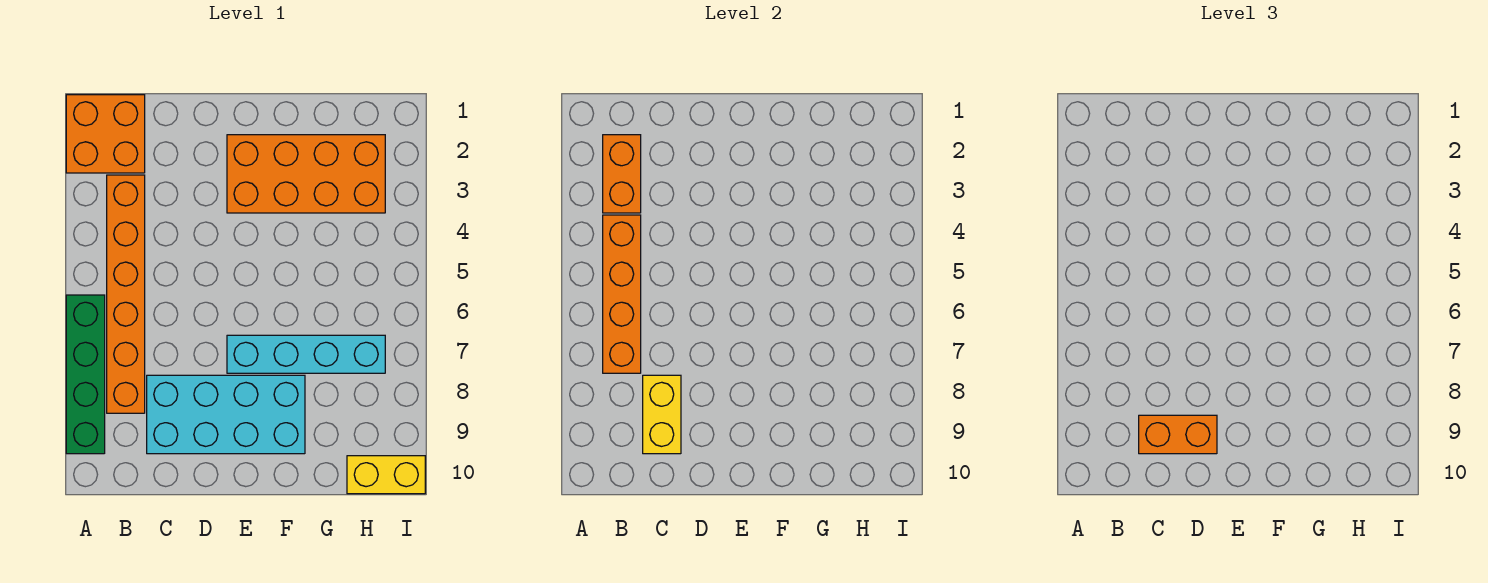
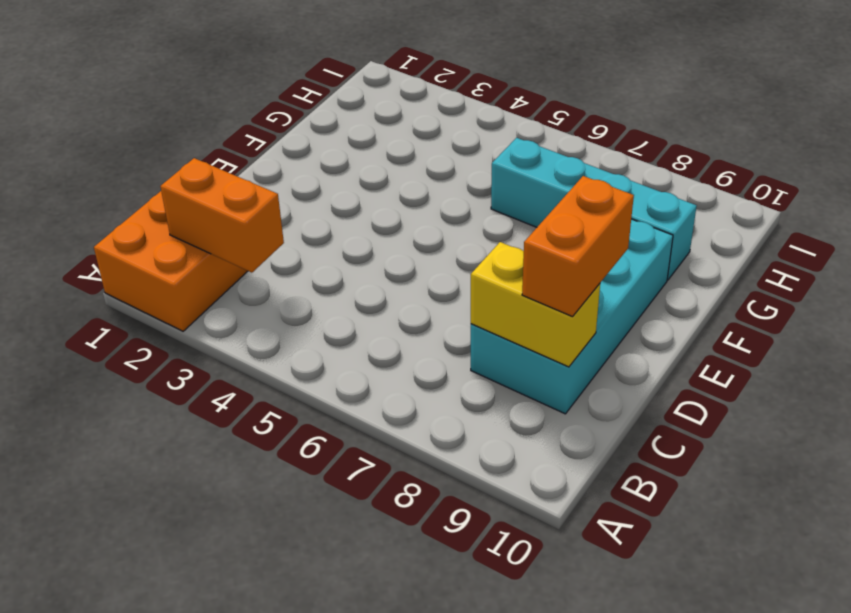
cyan 1x4 brick [491,138,697,280] -> cyan 1x4 brick turned to [227,335,385,373]
none -> green 1x4 brick [66,295,105,454]
none -> orange 1x6 brick [107,175,145,413]

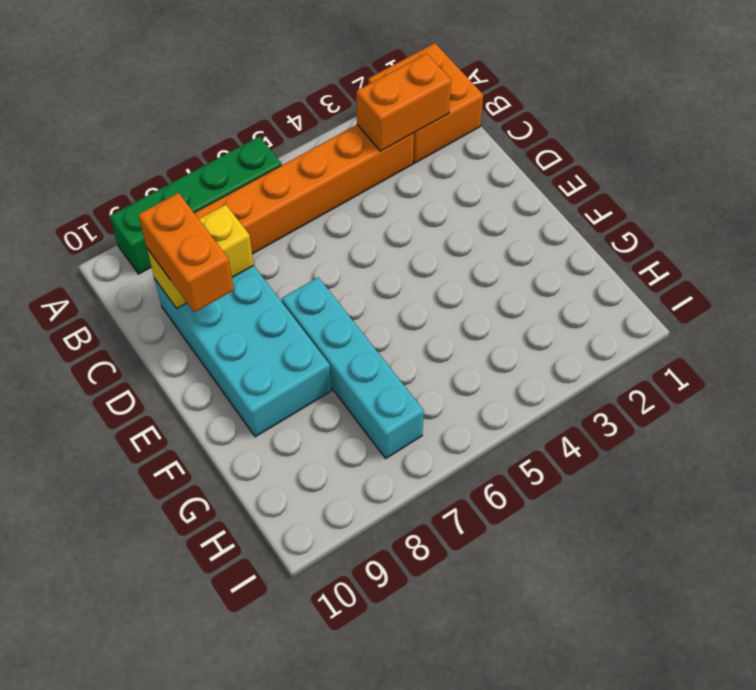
none -> orange 2x4 brick [227,135,385,213]
none -> yellow 1x2 brick [347,456,425,494]

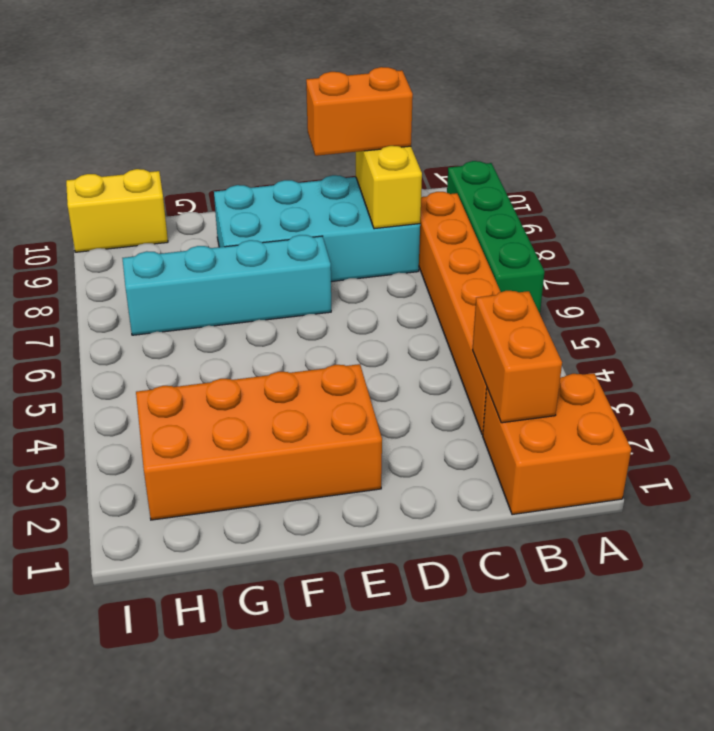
none -> orange 1x4 brick [603,215,641,373]

